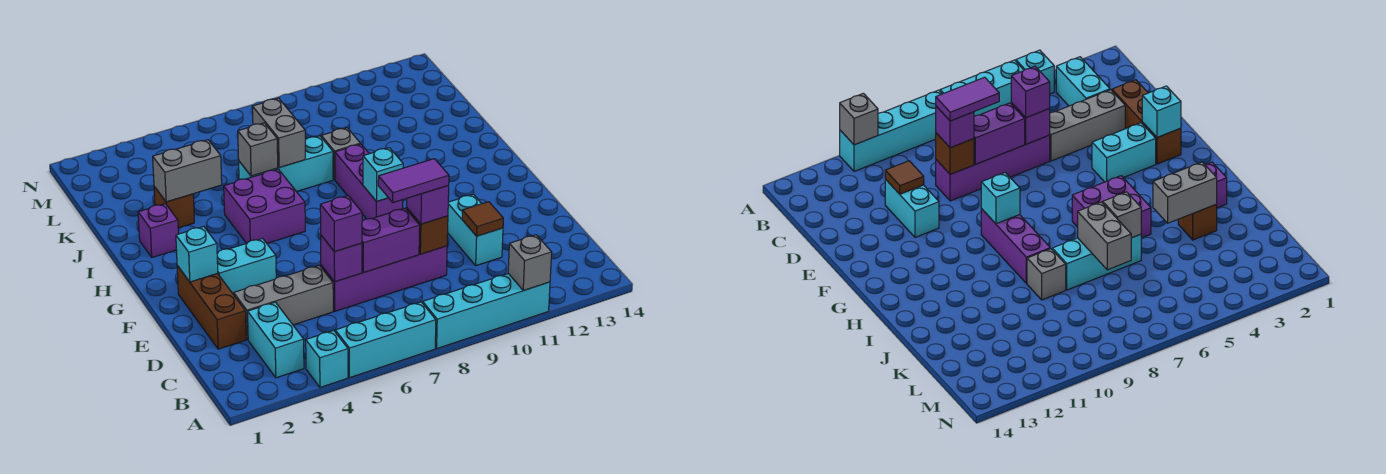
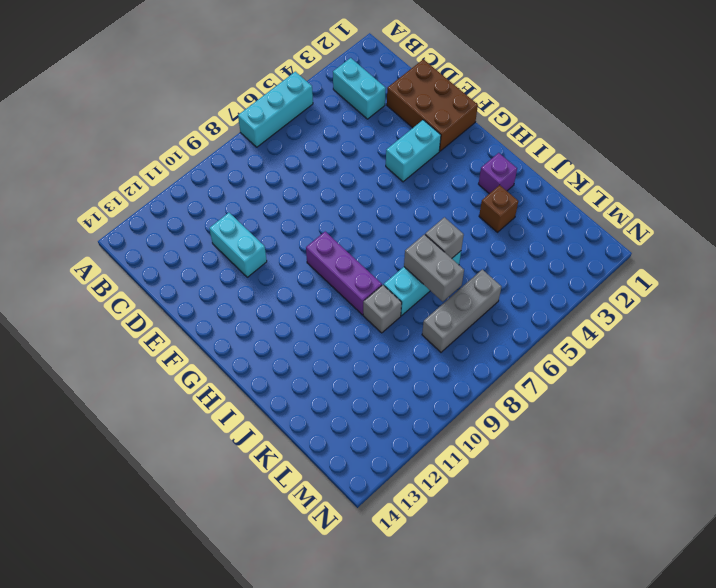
brown 2x3 brick [387,59,478,151] -> brown 1x3 brick [177,266,246,349]
grey 1x3 brick [422,269,502,352] -> grey 1x3 brick moved to [234,265,333,339]
none -> cyan 1x1 brick [306,330,348,387]
none -> cyan 1x4 brick [423,274,550,348]
none -> purple 1x4 brick [321,246,447,311]

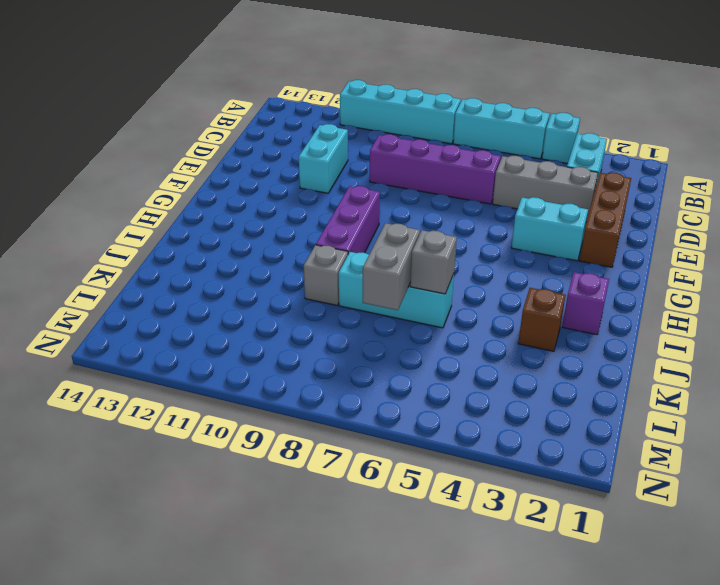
none -> purple 2x2 brick [224,169,305,243]
none -> grey 1x1 brick [508,235,552,291]
none -> purple 1x1 brick [321,236,362,282]

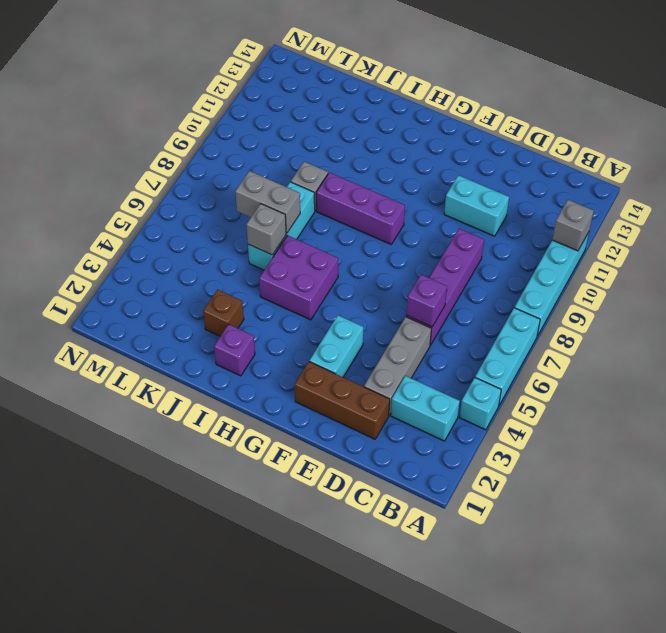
none -> purple 1x2 brick [362,208,420,272]
none -> brown 1x1 brick [407,208,448,254]
none -> brown 1x1 tile [462,202,503,236]

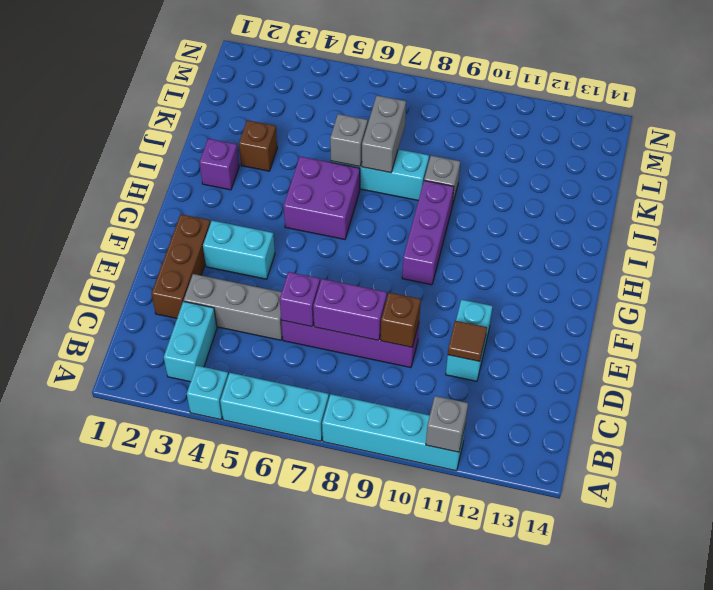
none -> cyan 1x1 brick [176,226,218,282]
none -> cyan 1x1 brick [363,148,403,201]
none -> grey 1x2 brick [153,140,222,202]

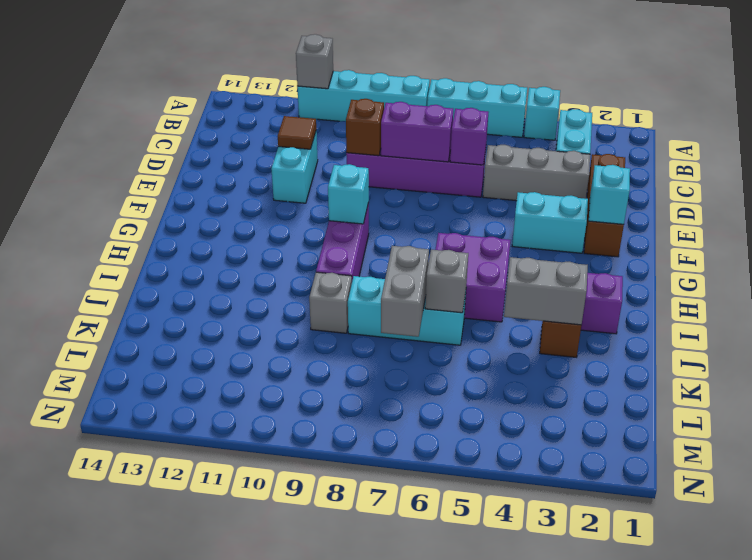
none -> purple 1x1 brick [320,196,362,252]
none -> purple 1x1 brick [407,186,449,224]
none -> purple 1x2 tile [378,159,449,203]

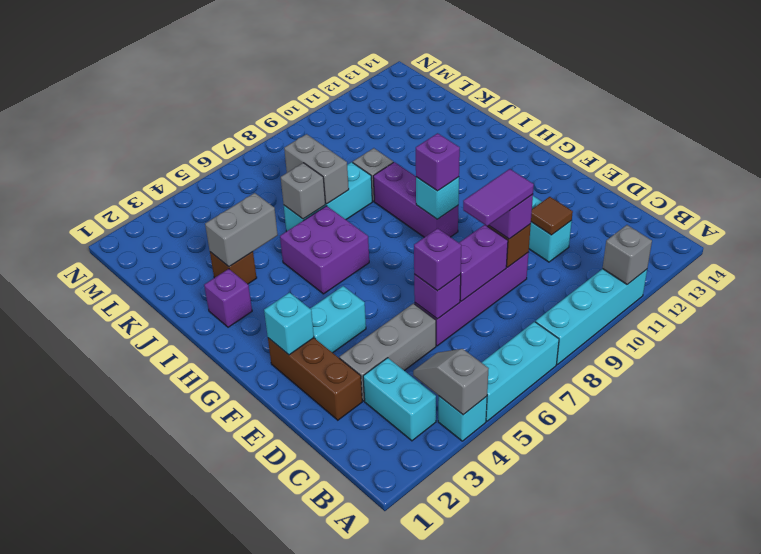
grey 1x2 slope [413,349,489,415] -> none
purple 1x1 brick [416,133,460,191] -> none

